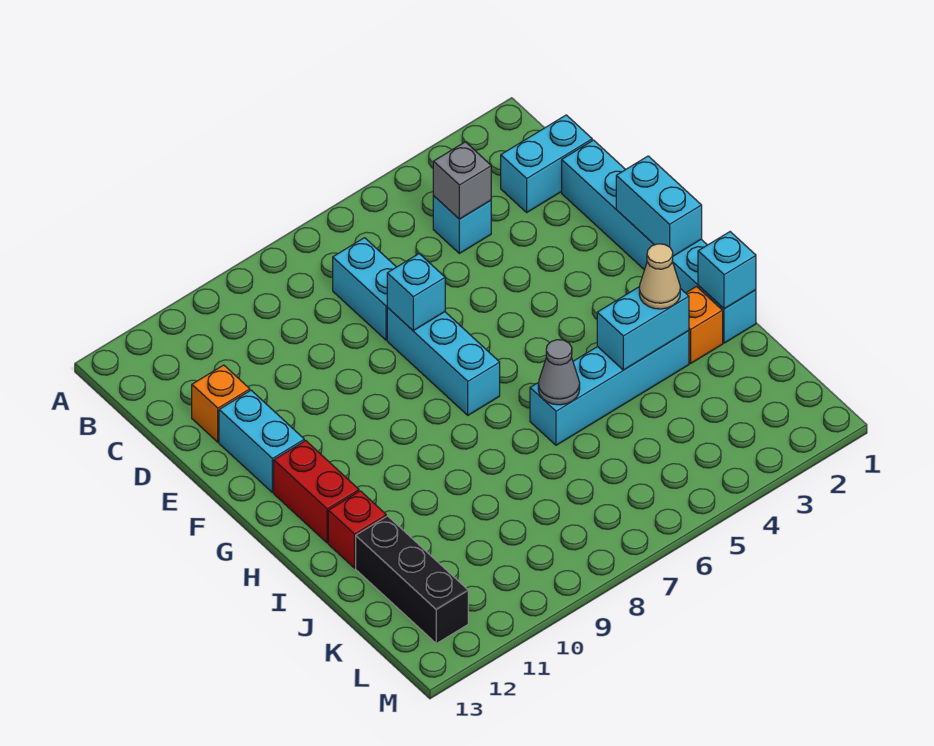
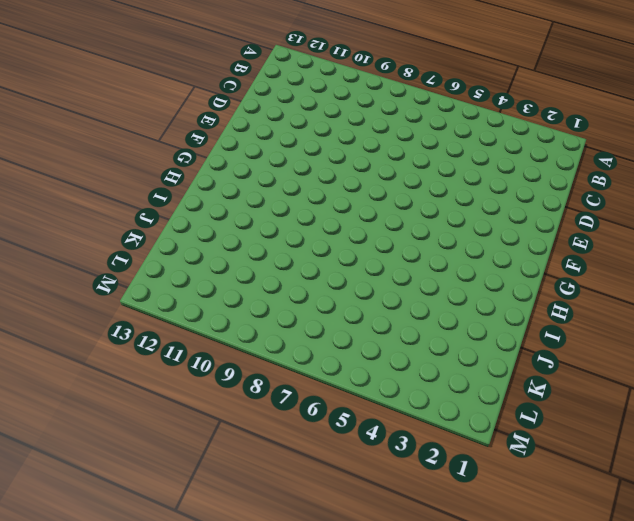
none -> cyan 1x2 brick [501,115,592,212]
none -> cyan 1x1 brick [433,196,491,253]
none -> cyan 1x2 brick [333,238,396,340]

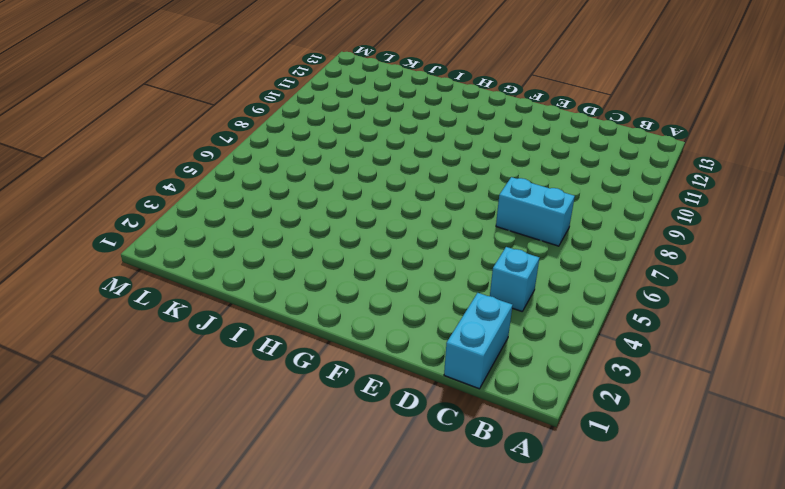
none -> cyan 1x6 brick [562,140,756,343]
none -> orange 1x1 brick [192,365,250,442]
none -> cyan 1x3 brick [387,308,500,415]

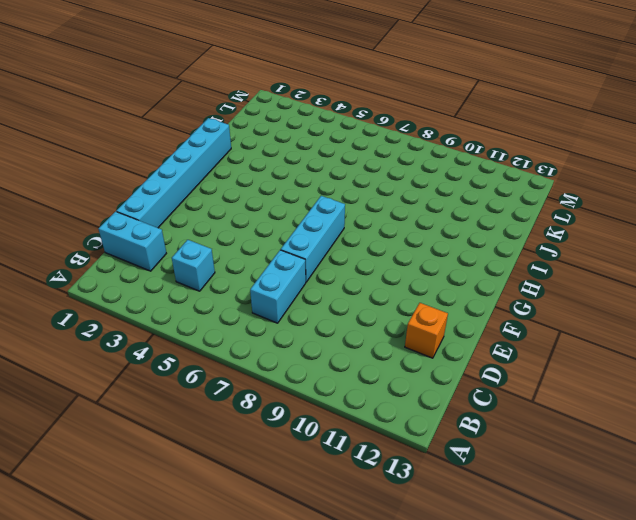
none -> cyan 1x2 brick [219,390,304,493]
none -> red 1x2 brick [274,441,359,543]
none -> orange 1x1 brick [686,287,723,364]

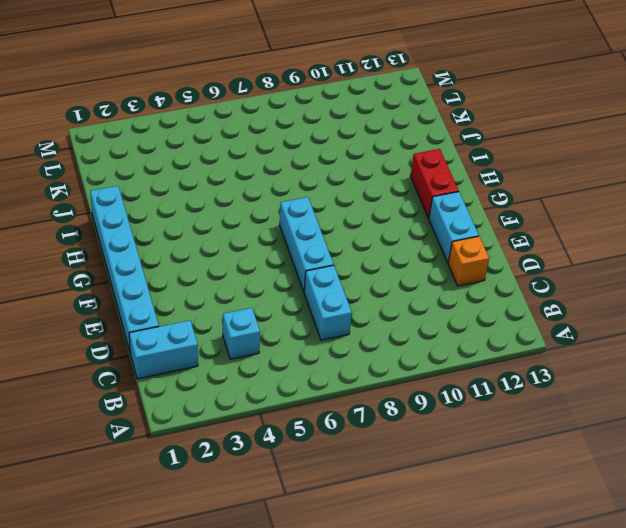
none -> orange 1x1 brick [686,287,723,364]
none -> cyan 1x4 brick [530,331,689,445]
none -> red 1x1 brick [328,491,386,568]

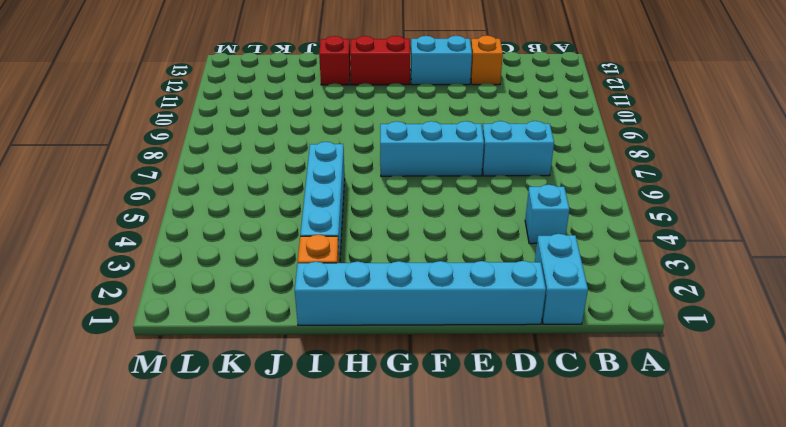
none -> black 1x3 brick [356,516,468,643]
none -> grey 1x1 brick [433,142,491,219]
none -> cyan 1x1 brick [387,254,445,331]

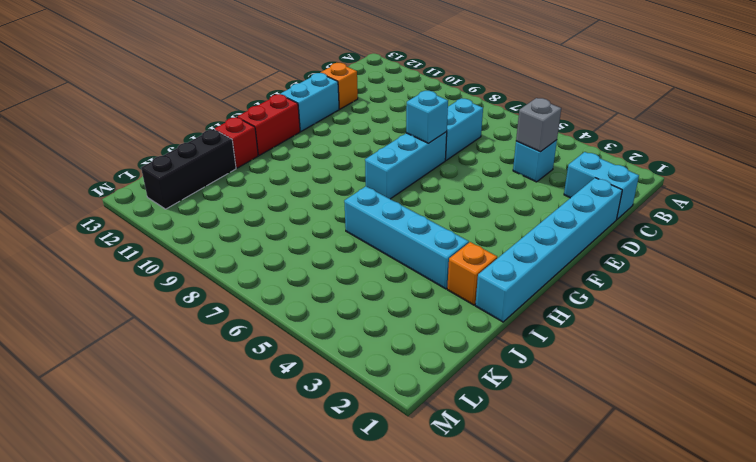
none -> cyan 1x2 brick [616,156,702,256]
none -> cyan 1x1 brick [698,232,756,309]
none -> cyan 1x2 brick [597,287,689,370]

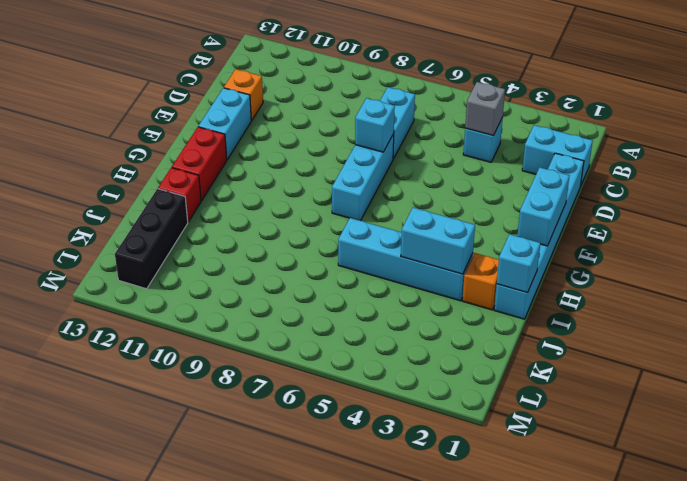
none -> grey 1x1 cone [538,340,580,405]
none -> tan 1x1 cone [639,244,680,309]

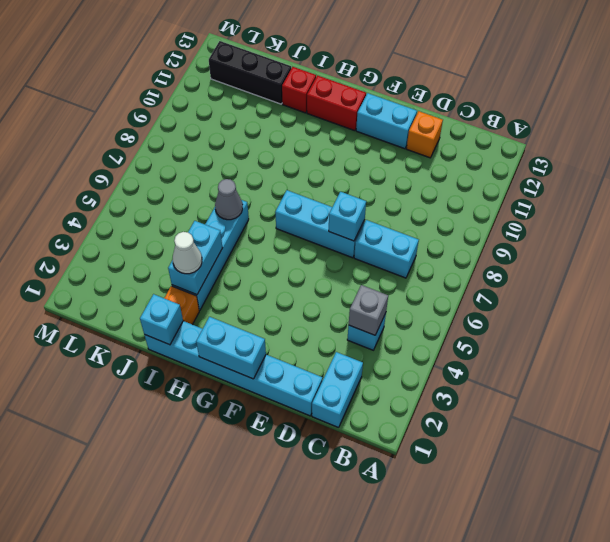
white 1x1 cone [173,232,202,274] -> tan 1x1 cone [639,244,680,309]

